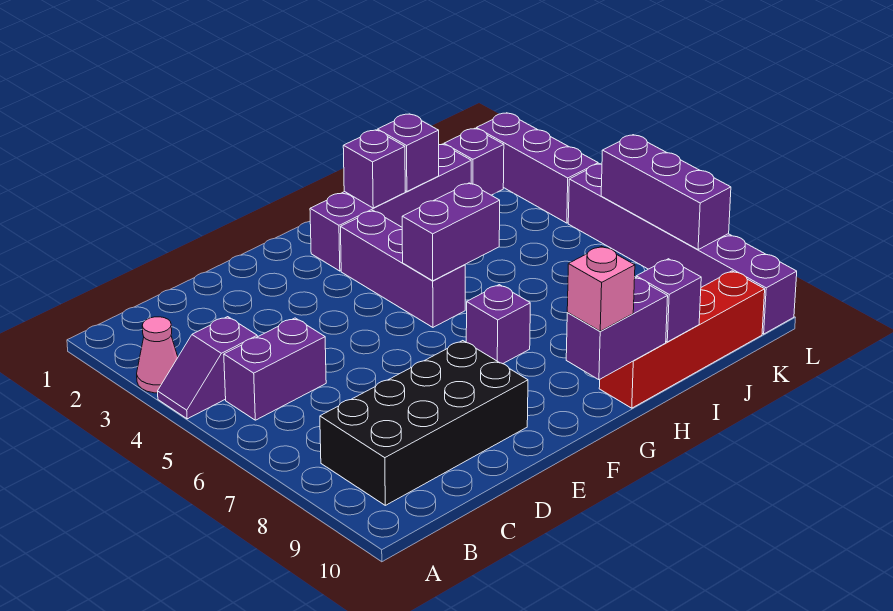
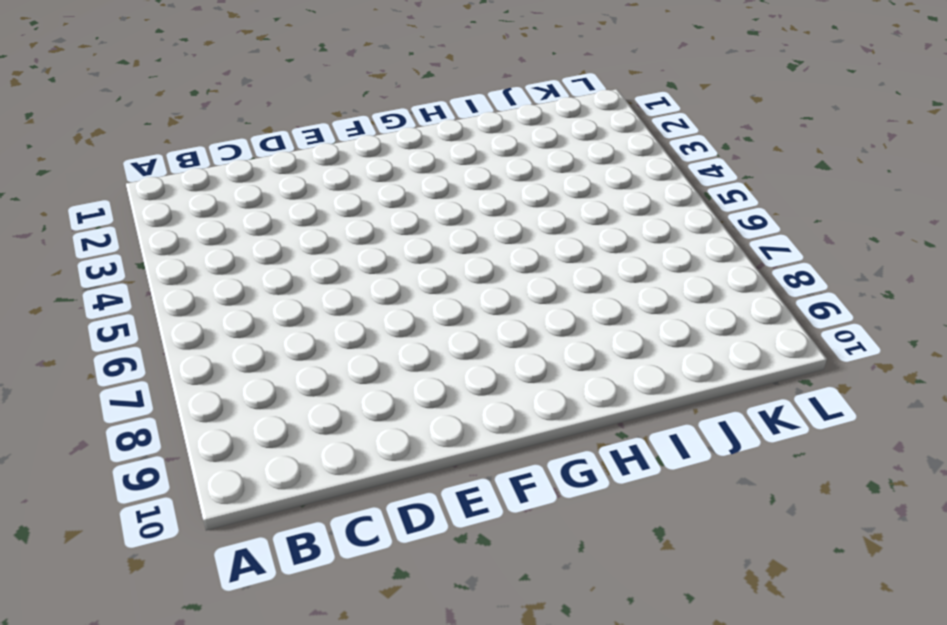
none -> pink 1x1 cone [137,317,178,393]
none -> purple 1x2 slope [158,317,257,419]
none -> purple 1x2 brick [224,318,326,420]

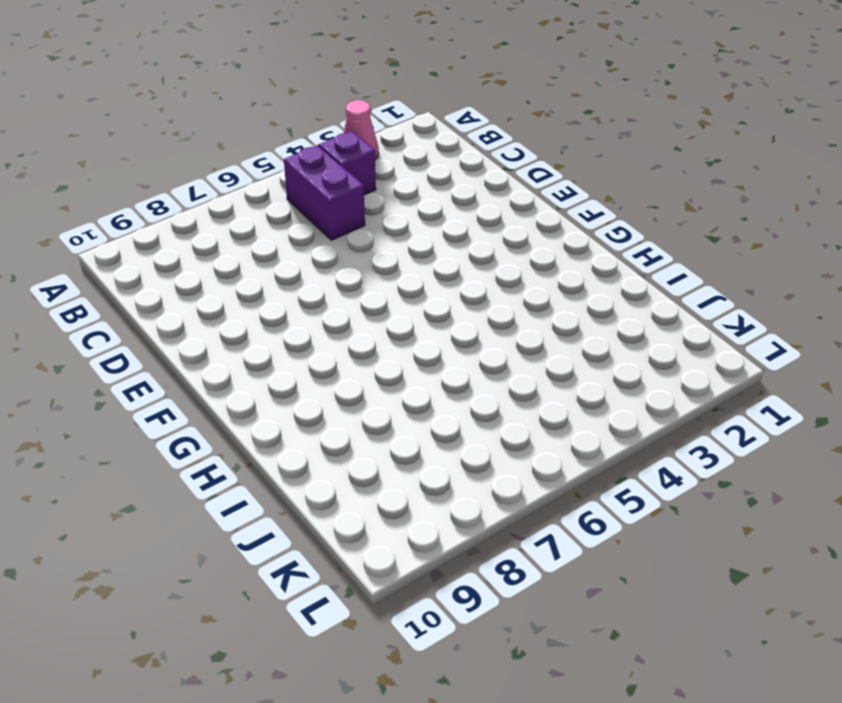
none -> black 2x4 brick [320,341,528,505]
none -> purple 1x4 brick [310,144,471,271]
none -> purple 1x3 brick [341,211,465,327]

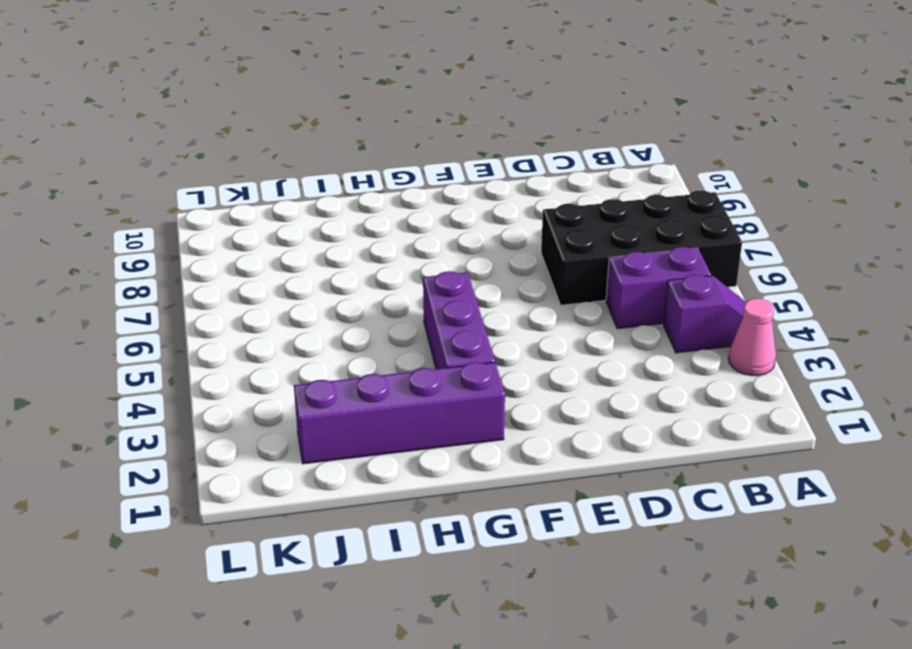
black 2x4 brick [541,190,742,305] -> black 2x4 brick moved to [320,341,528,505]
none -> purple 1x1 brick [466,285,530,364]
none -> red 1x4 brick [599,271,765,408]
none -> purple 1x1 brick [444,128,504,195]

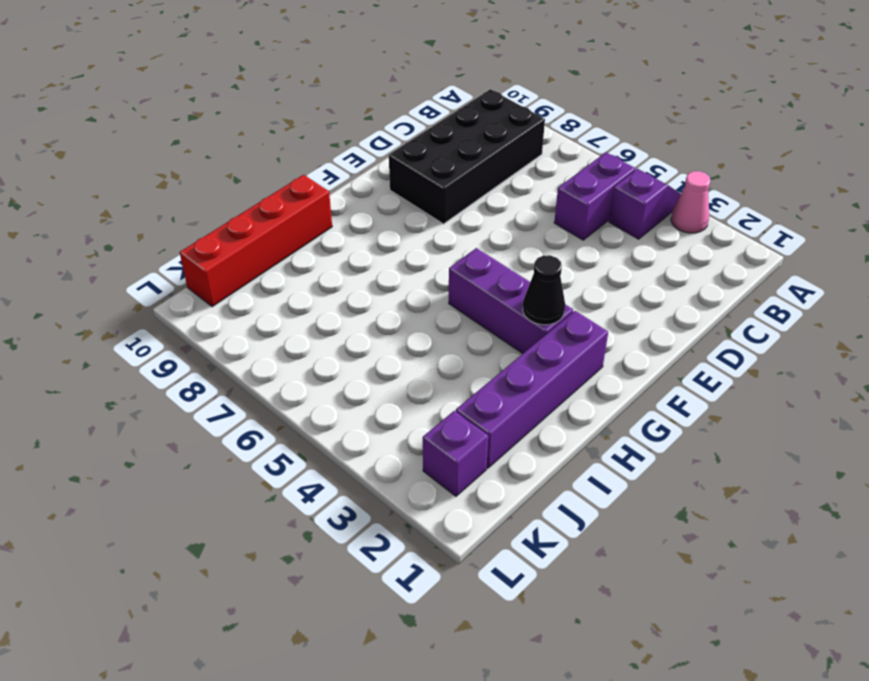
black 1x1 cone [523,255,565,325] -> none
none -> purple 1x1 brick [466,285,530,364]
none -> purple 1x3 brick [476,113,598,223]
none -> purple 1x6 brick [568,164,797,334]

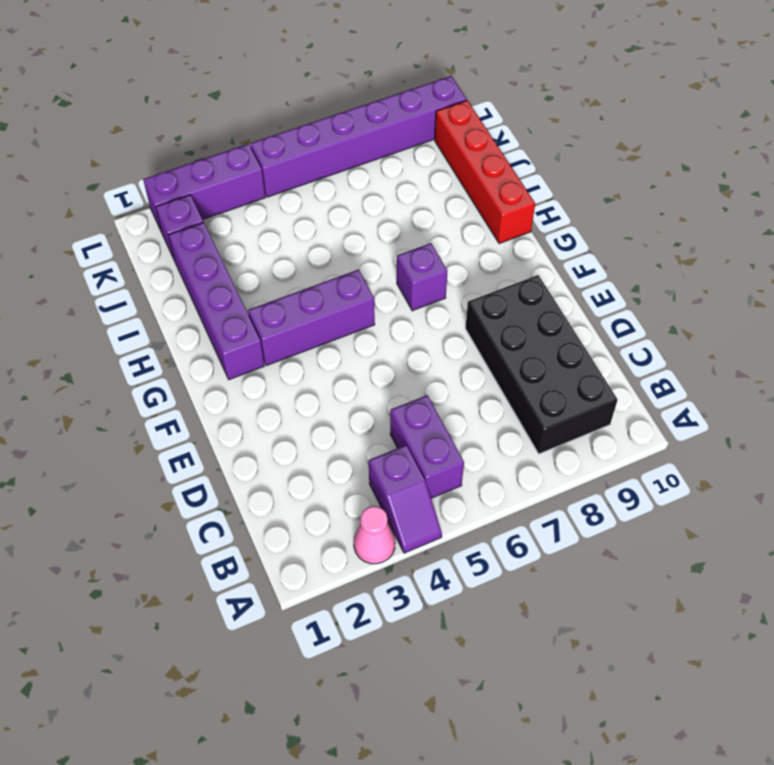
none -> purple 1x2 brick [402,183,500,281]
none -> purple 1x2 brick [566,277,668,380]
none -> purple 1x1 brick [343,130,405,208]

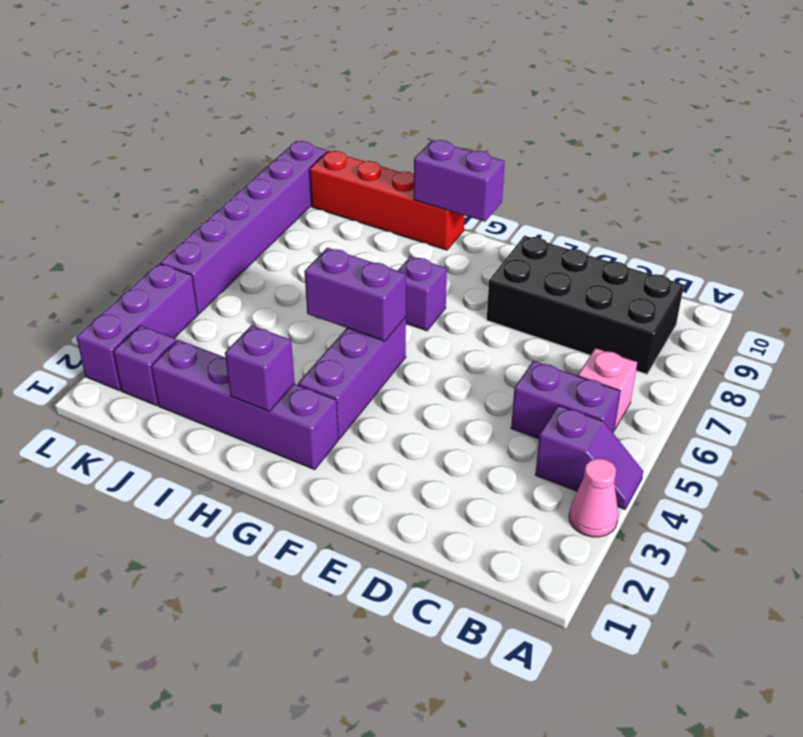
pink 1x1 brick [578,348,637,430] -> pink 1x1 brick moved to [567,246,635,331]
none -> purple 1x1 brick [377,114,439,191]
none -> purple 1x1 brick [636,259,701,342]
none -> purple 1x3 brick [601,135,731,249]

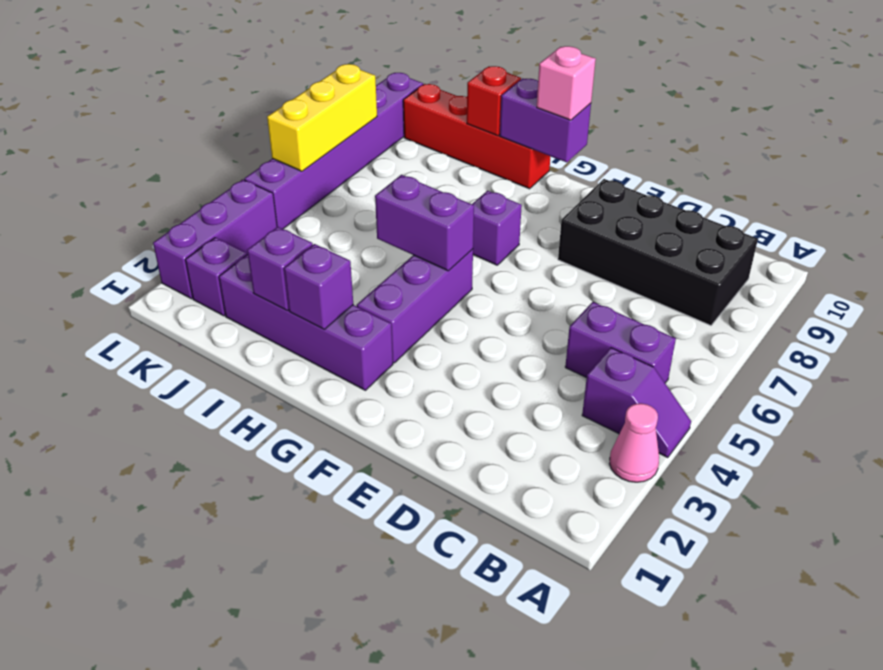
red 1x1 brick [467,66,521,136] -> purple 1x1 brick [636,259,701,342]
yellow 1x3 brick [267,64,377,171] -> purple 1x3 brick [601,135,731,249]

